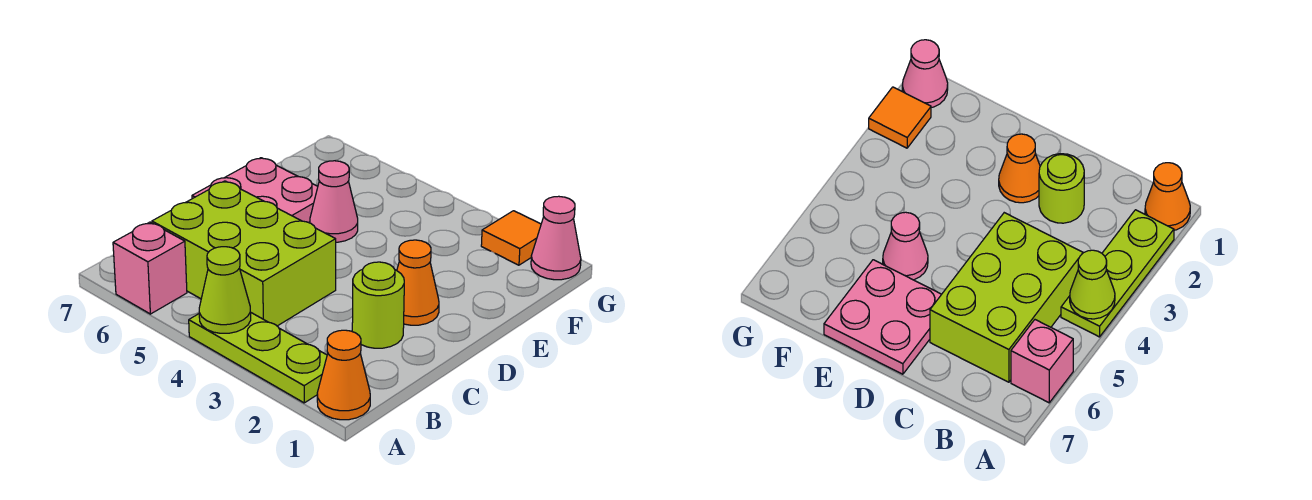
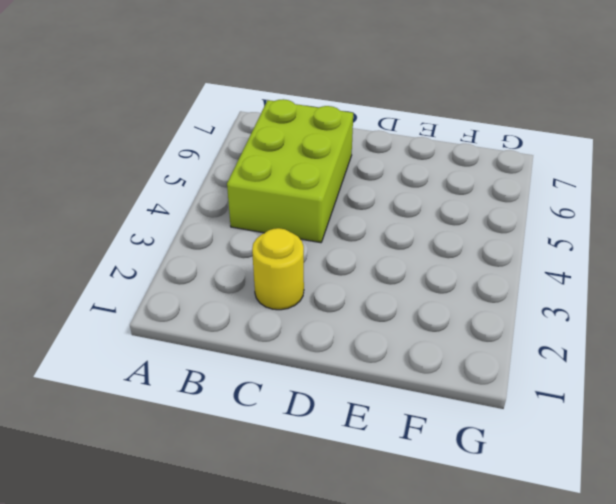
yellow 1x1 round brick [252,228,304,310] -> lime 1x1 round brick [352,262,404,348]
none -> orange 1x1 cone [317,330,370,420]
none -> lime 1x3 plate [189,313,327,403]

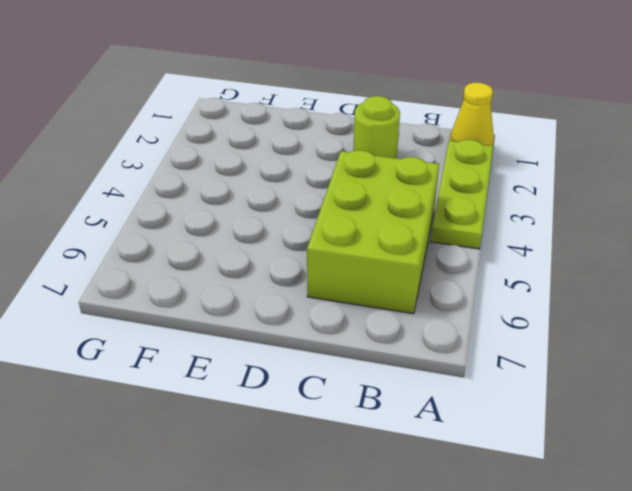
yellow 1x1 cone [450,82,494,146] -> orange 1x1 cone [317,330,370,420]
none -> pink 1x1 brick [113,222,187,314]
none -> orange 1x1 cone [397,240,439,325]

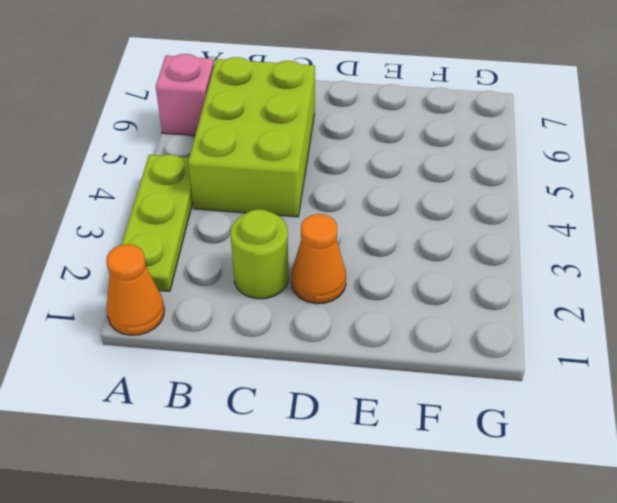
none -> pink 2x2 plate [192,158,318,223]
none -> pink 1x1 cone [310,161,358,242]

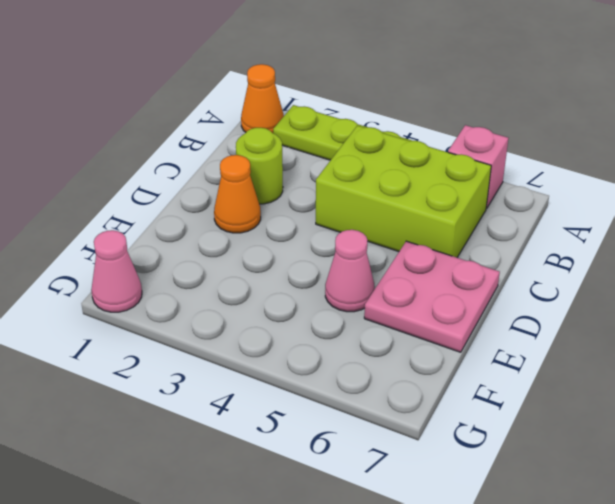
none -> orange 1x1 tile [481,211,541,265]
none -> lime 1x1 cone [199,247,251,333]

